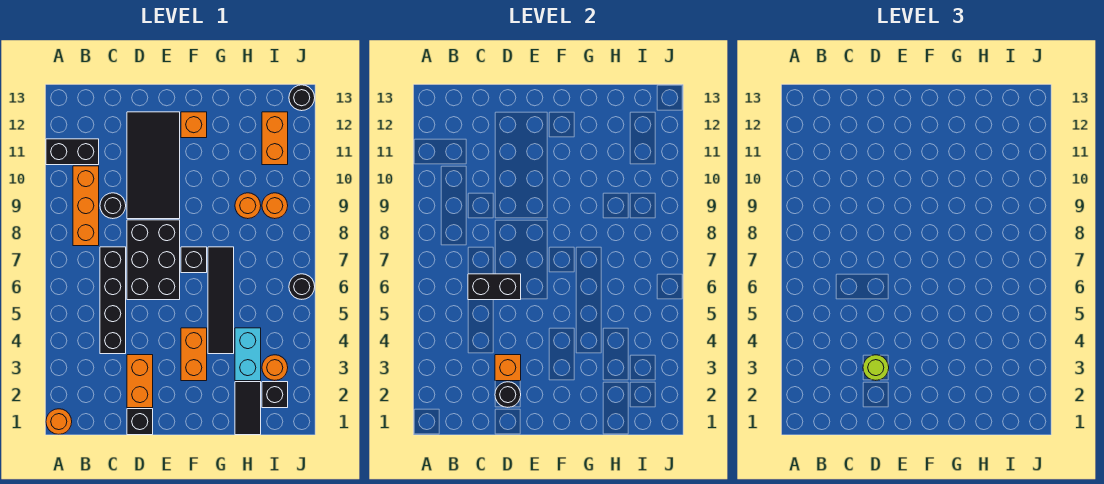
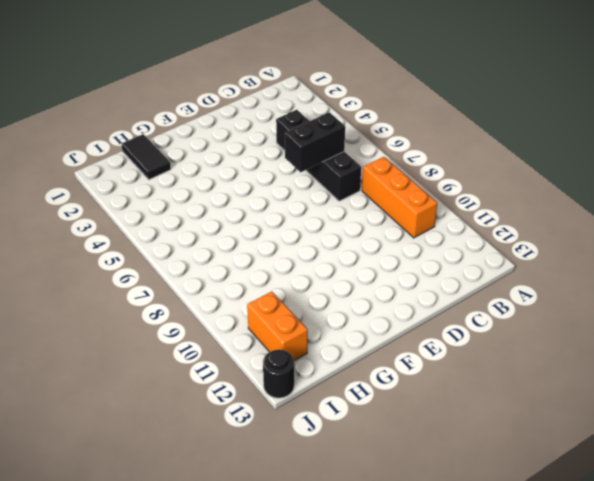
none -> orange 1x1 round brick [46,409,72,434]
none -> black 1x2 brick [46,139,99,165]
none -> black 1x1 round brick [100,193,126,219]

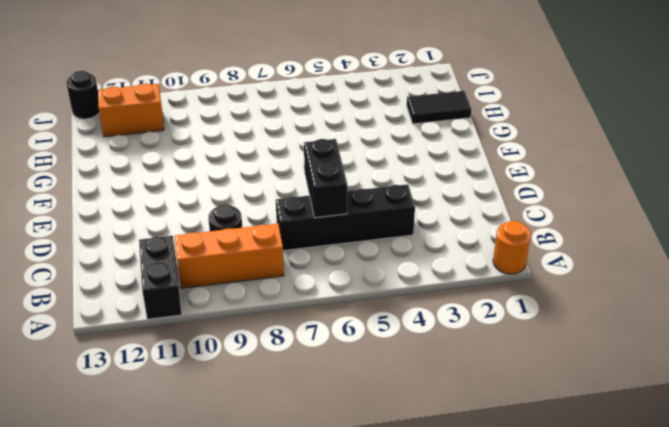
none -> black 1x1 brick [127,409,153,435]
none -> orange 1x2 brick [127,355,153,408]
none -> black 2x3 brick [127,220,180,300]

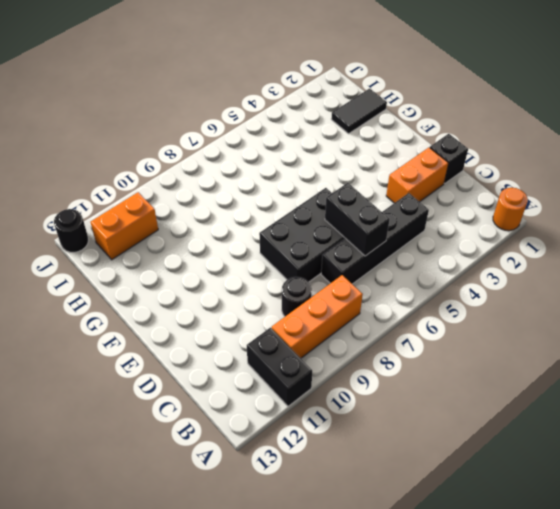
none -> black 2x4 tile [127,112,180,219]
none -> orange 1x2 brick [181,328,207,381]
none -> black 1x1 brick [181,247,207,273]

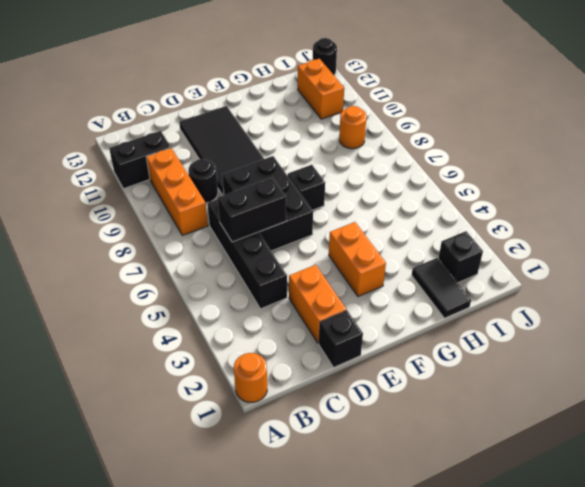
none -> orange 1x1 brick [181,112,207,138]
none -> black 1x4 tile [208,247,234,354]
none -> cyan 1x2 brick [235,328,261,381]

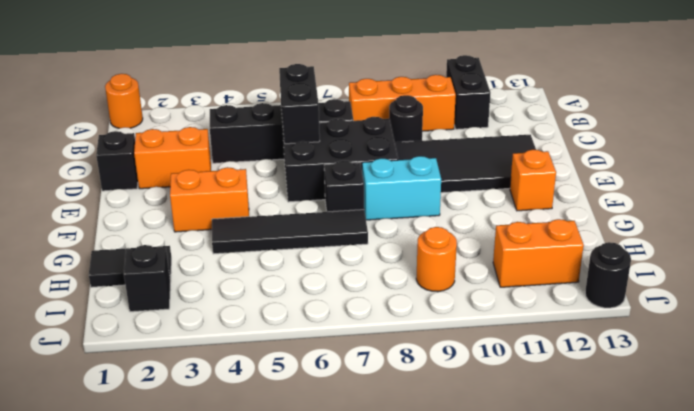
cyan 1x2 brick [362,156,441,220] -> cyan 1x2 brick moved to [235,328,261,381]
none -> orange 1x1 round brick [235,193,261,219]
none -> orange 1x1 round brick [262,355,288,380]
none -> black 1x1 round brick [289,274,315,299]

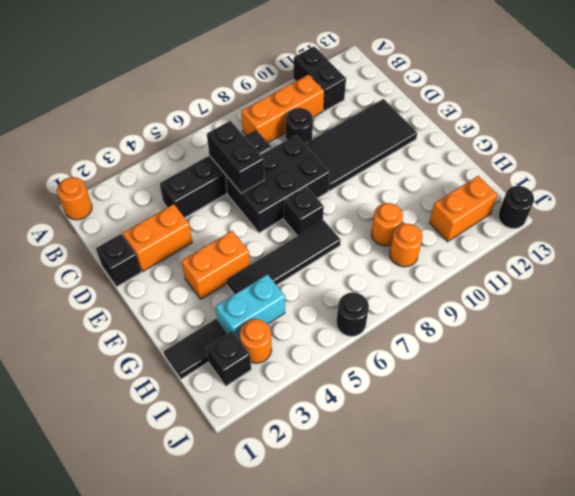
none -> orange 1x1 brick [181,112,207,138]
none -> black 1x1 round brick [495,382,521,407]
none -> orange 1x1 brick [495,355,521,381]

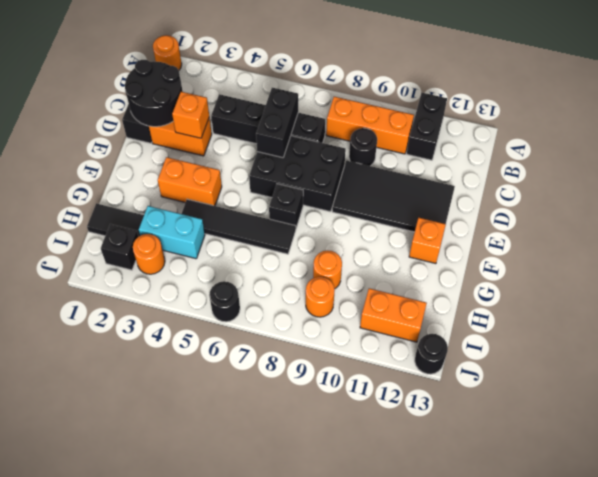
black 2x2 round brick [125,60,183,127] -> black 1x1 round brick [495,382,521,407]
none -> lime 1x1 round brick [863,355,889,380]

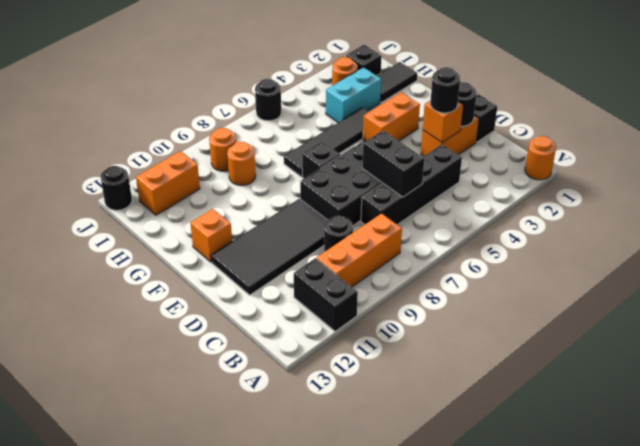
black 1x1 round brick [430,67,460,113] -> lime 1x1 round brick [863,355,889,380]

